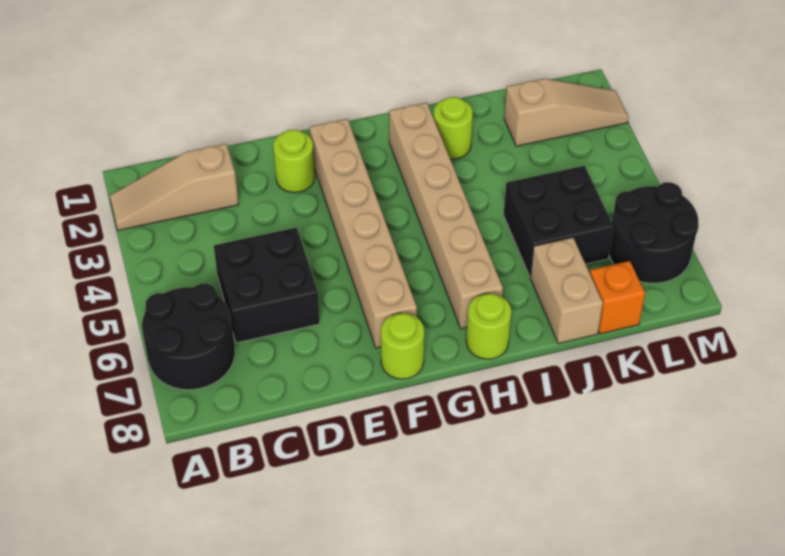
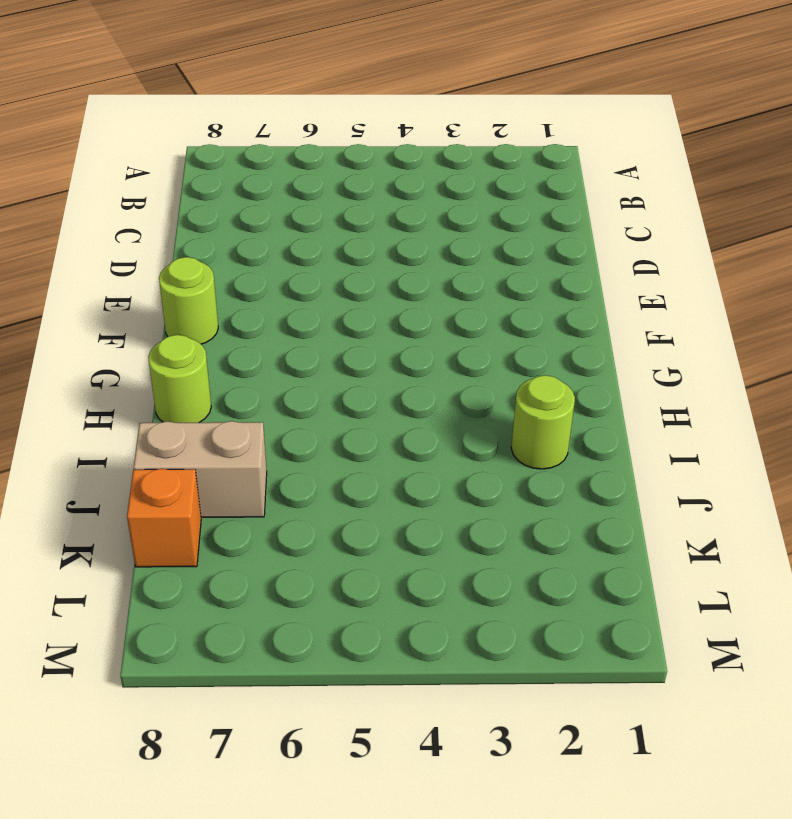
none -> tan 1x3 slope [110,144,239,230]
none -> black 2x2 round brick [142,284,235,390]
none -> black 2x2 brick [214,228,320,343]

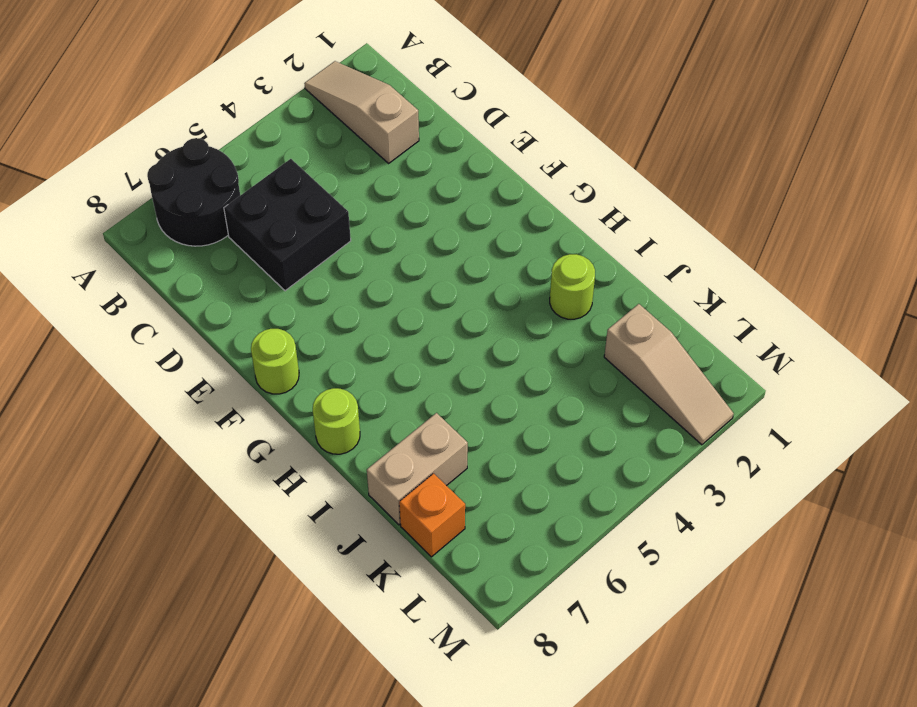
none -> lime 1x1 round brick [273,130,315,193]
none -> tan 1x6 brick [310,119,417,348]
none -> tan 1x6 brick [389,103,503,329]

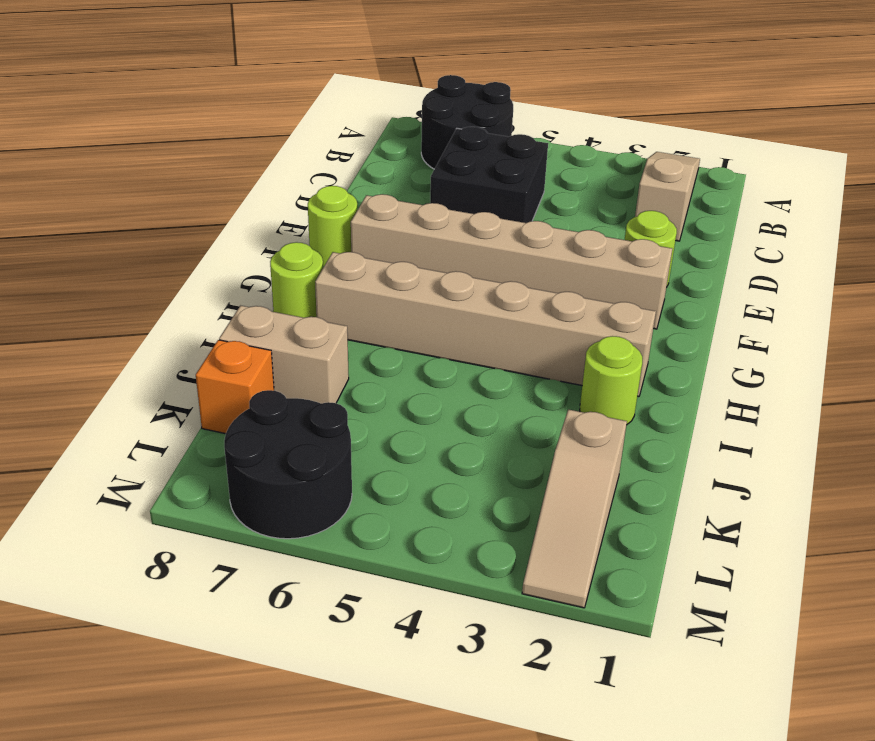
none -> black 2x2 brick [504,166,614,277]

